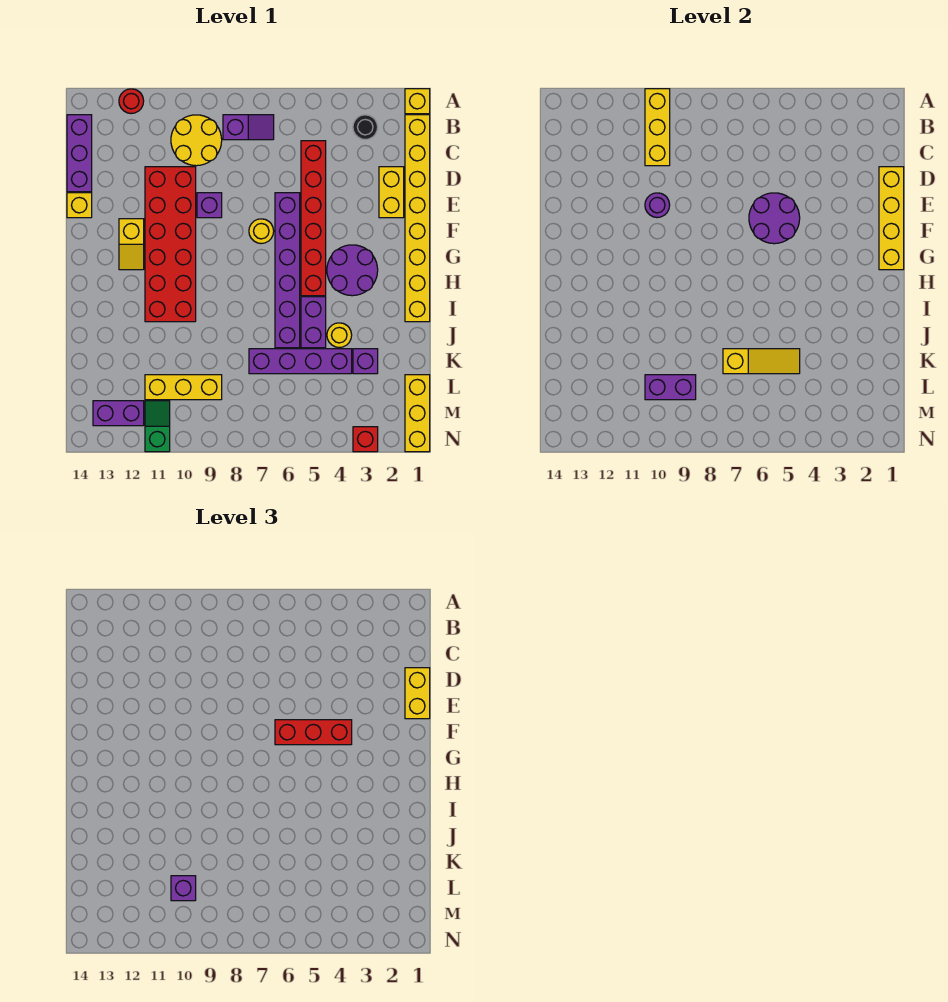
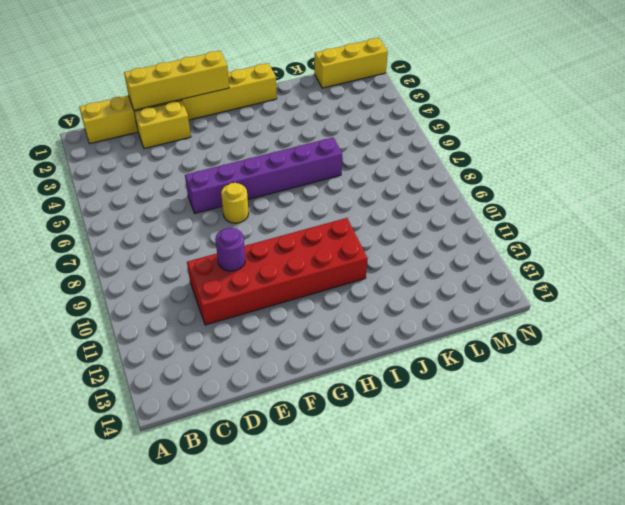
none -> yellow 1x1 brick [405,89,430,114]
none -> red 1x1 round brick [119,89,144,114]
none -> black 1x1 round brick [353,115,378,140]
none -> purple 1x2 slope [223,115,274,140]

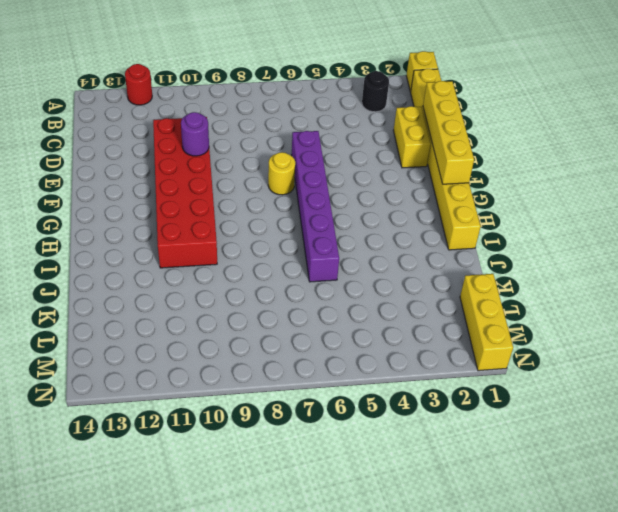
none -> purple 1x2 slope [223,115,274,140]
none -> yellow 2x2 round brick [171,115,222,166]
none -> purple 1x3 brick [67,115,92,192]
none -> red 1x6 brick [301,141,326,296]

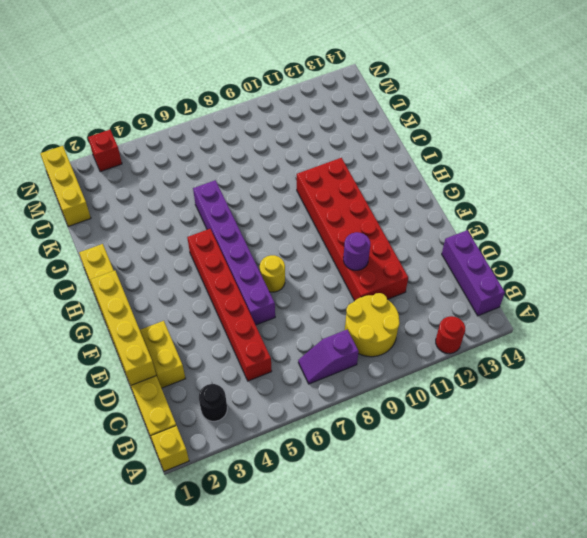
none -> purple 1x1 brick [197,193,222,218]
none -> yellow 1x1 brick [67,193,92,218]
none -> yellow 1x2 slope [119,219,144,270]
none -> purple 2x2 round brick [327,245,378,296]

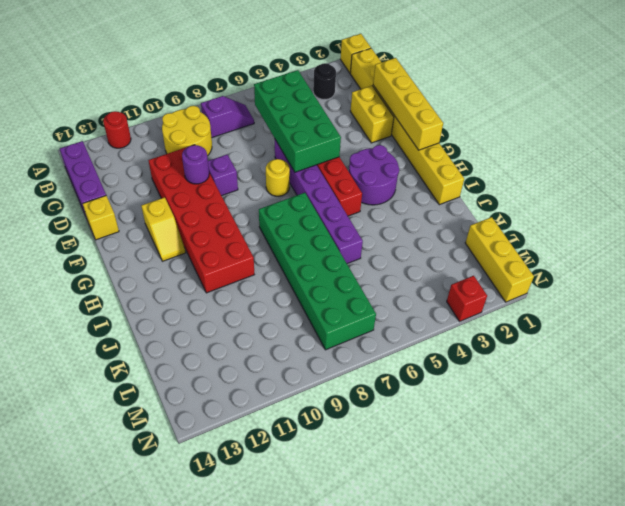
green 2x4 brick [254,70,341,172] -> purple 2x2 round brick [749,193,800,244]
green 2x6 brick [259,193,376,350] -> purple 1x4 brick [249,349,352,374]
none -> purple 1x2 brick [301,297,326,348]
none -> yellow 1x1 round brick [327,323,352,348]
none -> purple 1x1 brick [353,349,378,374]
none -> yellow 1x3 brick [145,375,222,400]

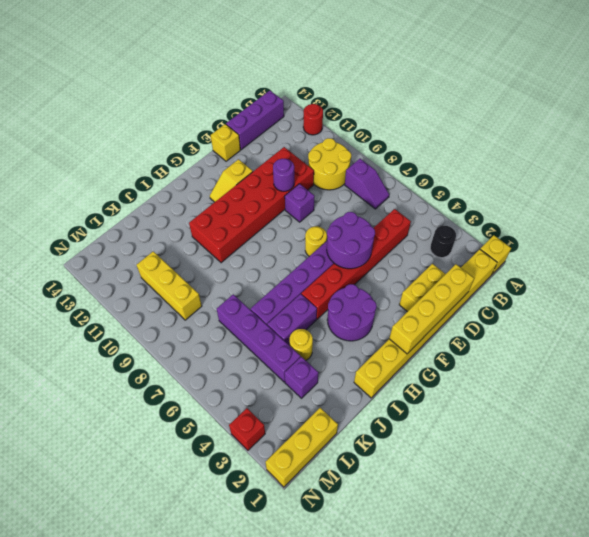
none -> green 1x2 slope [145,401,170,452]
none -> purple 1x2 brick [93,401,144,426]
none -> yellow 1x3 brick [645,89,670,166]
none -> yellow 1x3 slope [723,349,800,374]

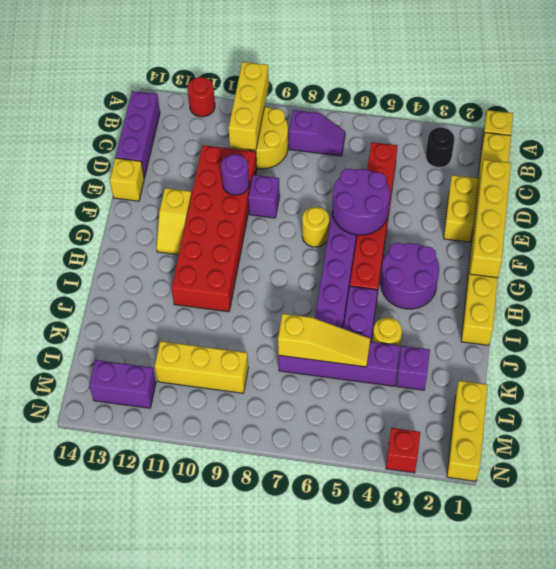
none -> green 1x2 slope [145,401,170,452]
none -> purple 1x2 brick [645,375,696,400]
none -> yellow 1x2 brick [405,668,430,719]
none -> red 1x3 brick [275,720,352,745]

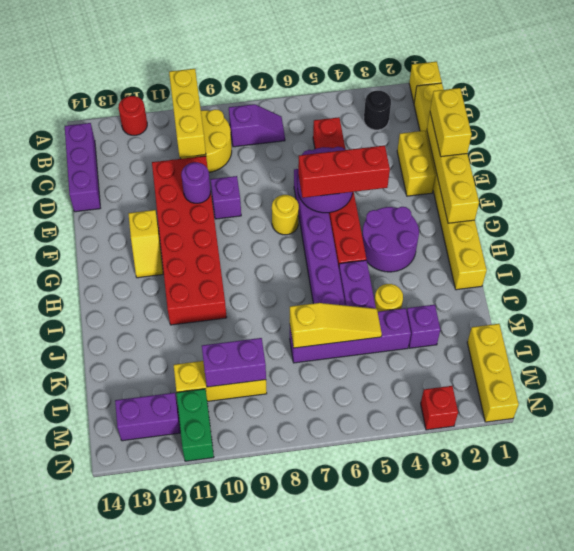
green 1x2 brick [176,389,214,461] -> green 1x2 slope [145,401,170,452]
none -> yellow 1x1 brick [67,193,92,218]
none -> purple 1x1 brick [171,876,196,901]

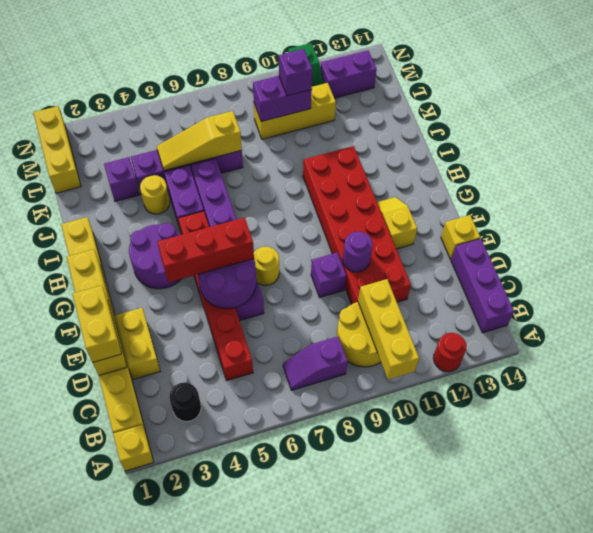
none -> red 1x1 brick [353,427,378,452]

